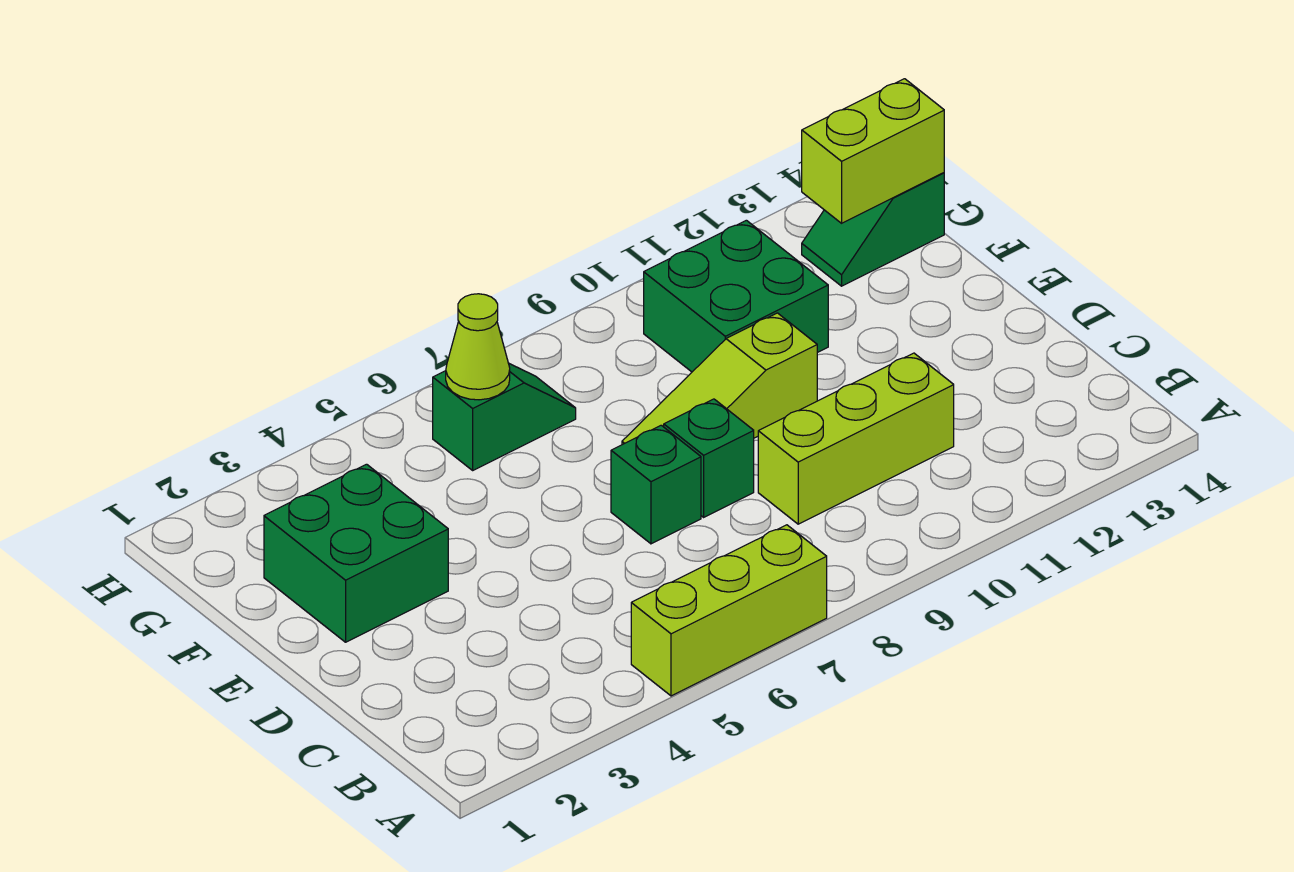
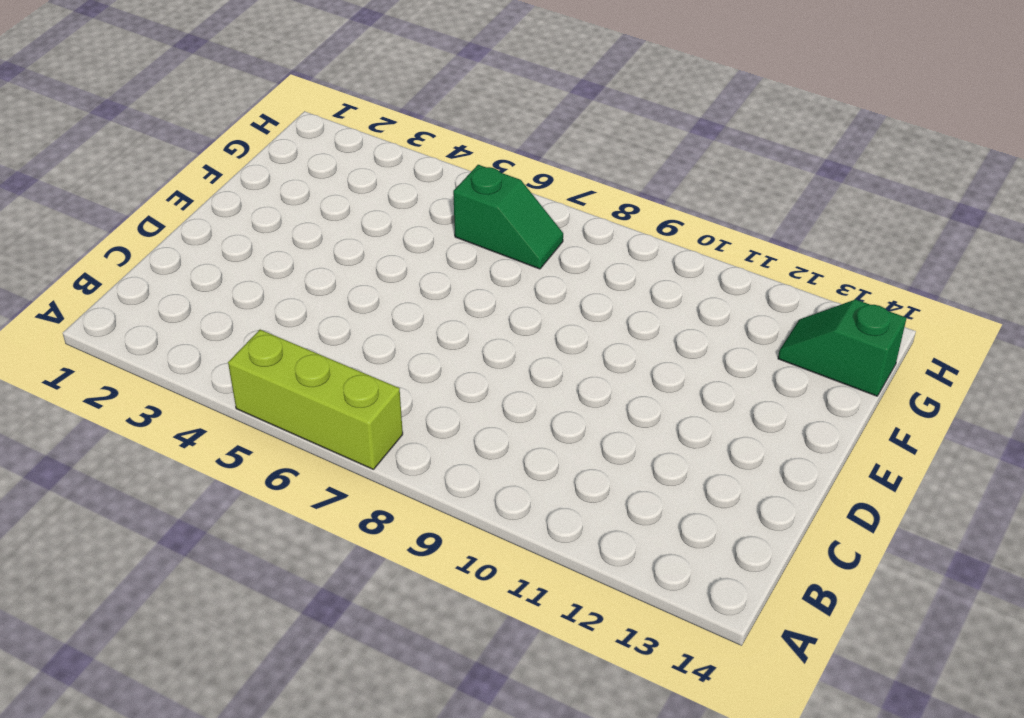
none -> lime 1x3 brick [758,353,954,524]
none -> green 1x1 brick [611,425,701,544]

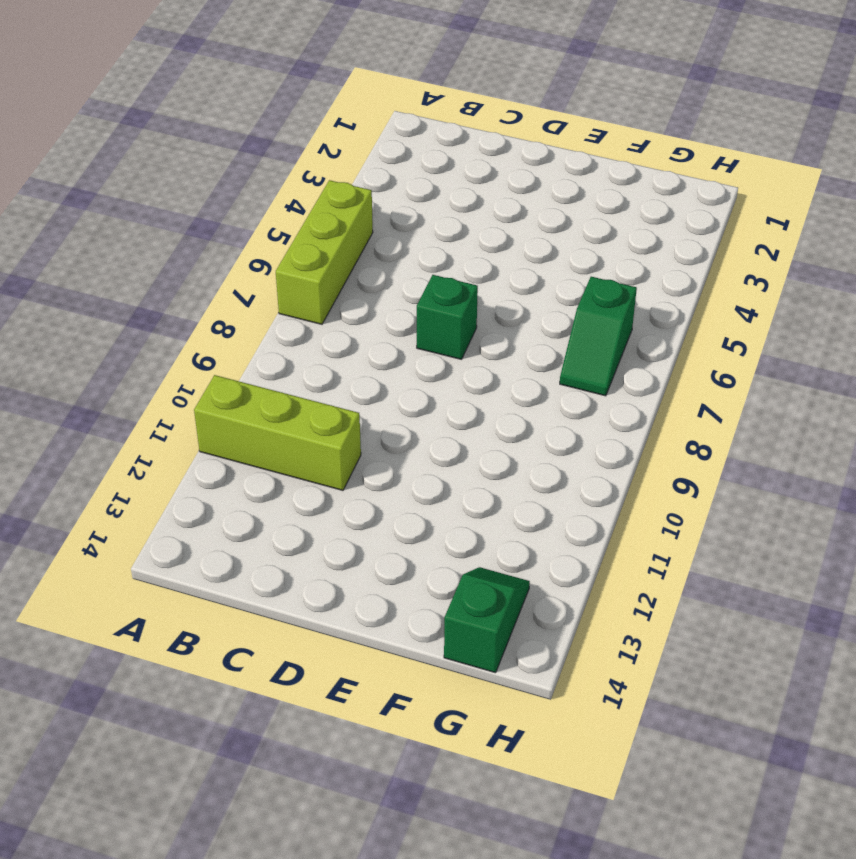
lime 1x3 brick [194,375,361,490] -> lime 1x3 brick turned to [758,353,954,524]
none -> green 1x1 brick [664,399,754,517]
none -> green 2x2 brick [264,464,448,642]

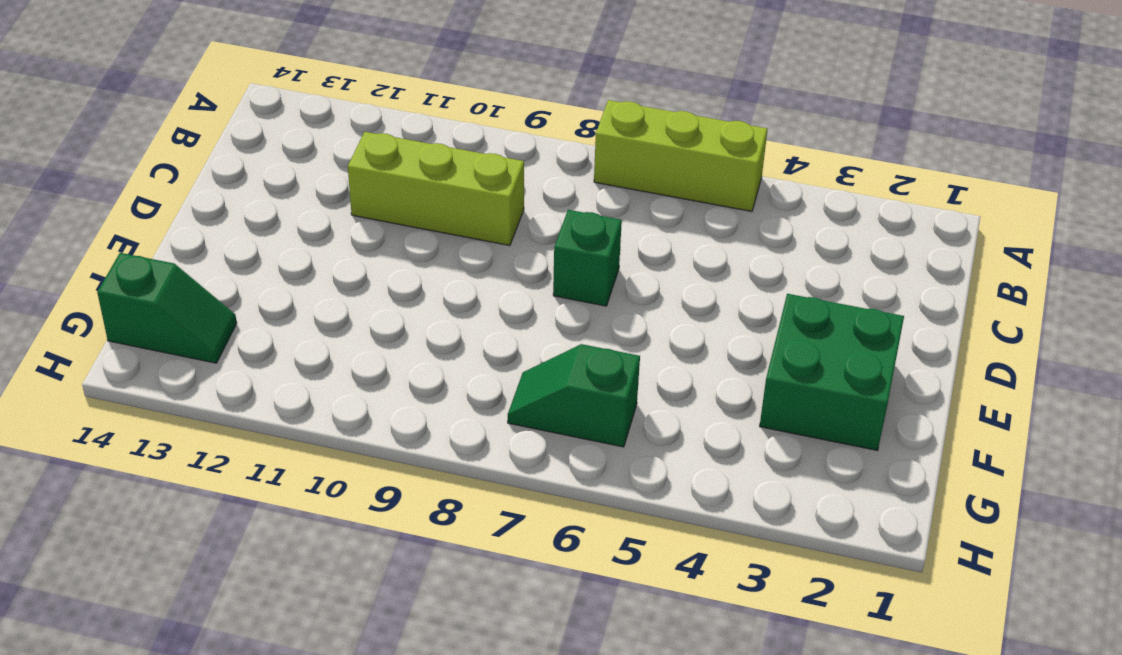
none -> green 1x1 brick [664,399,754,517]
none -> lime 1x3 slope [622,313,817,445]

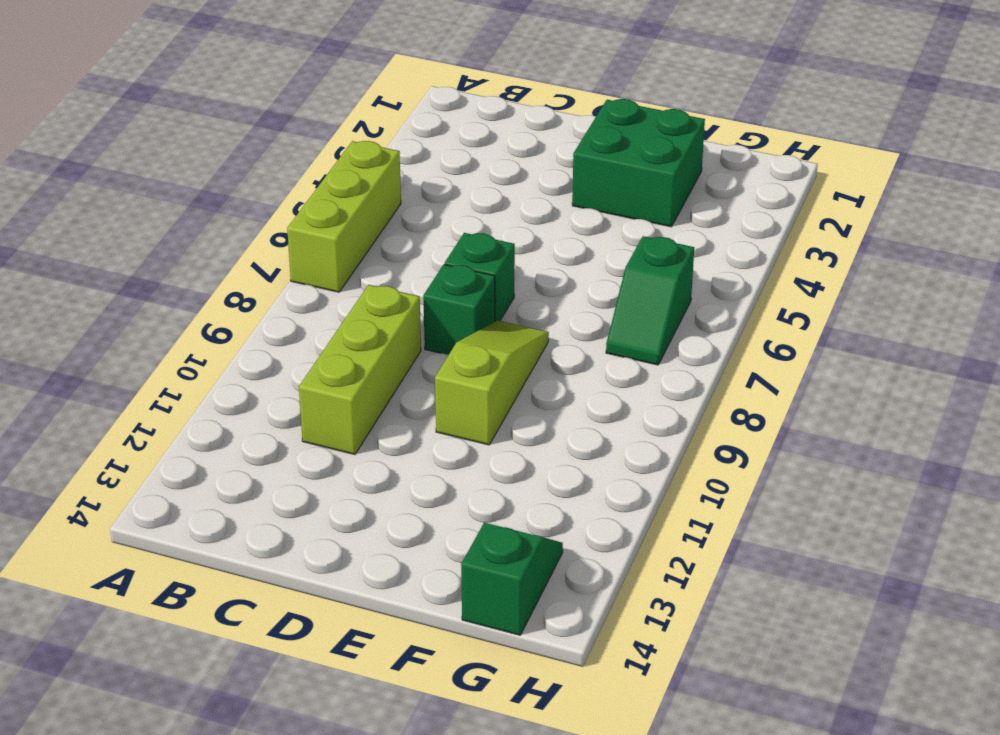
none -> green 2x2 brick [644,220,828,372]
none -> lime 1x1 cone [446,294,510,400]

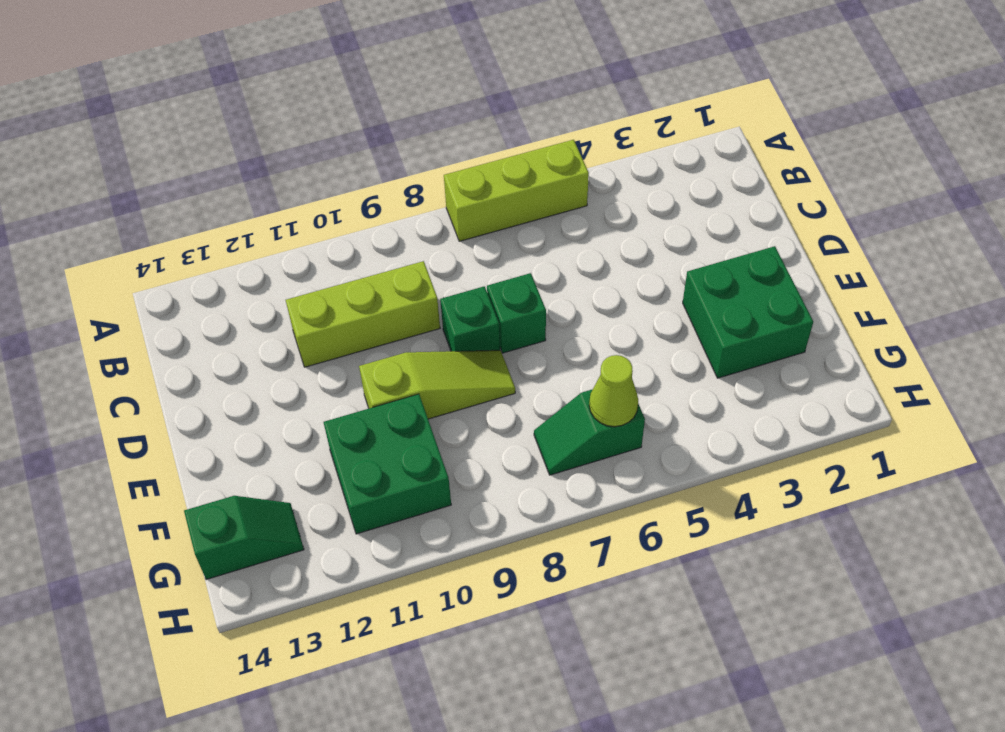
none -> lime 1x2 brick [802,79,944,223]

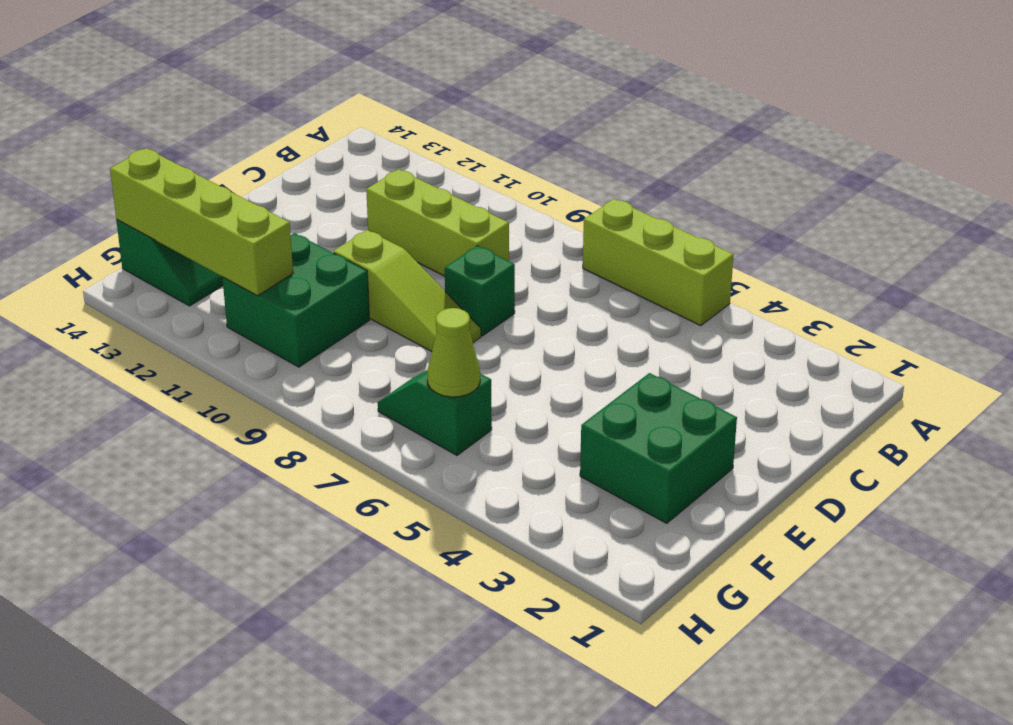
lime 1x4 brick [110,148,293,296] -> lime 1x2 brick [802,79,944,223]
none -> green 1x1 brick [611,425,701,544]

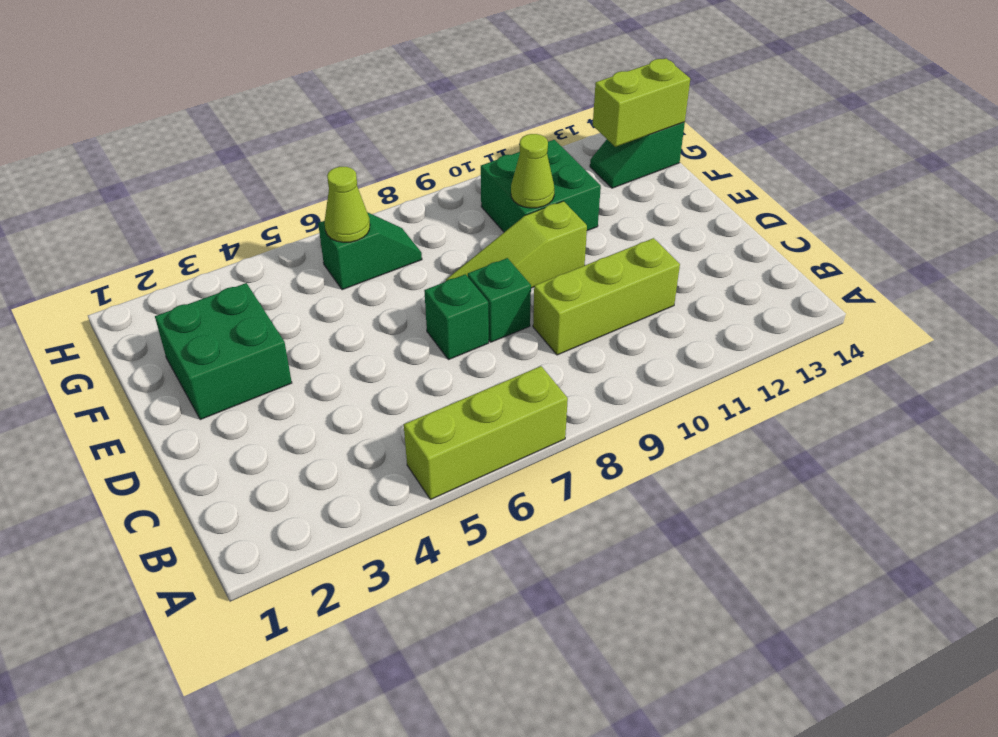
lime 1x1 cone [511,134,554,208] -> none

